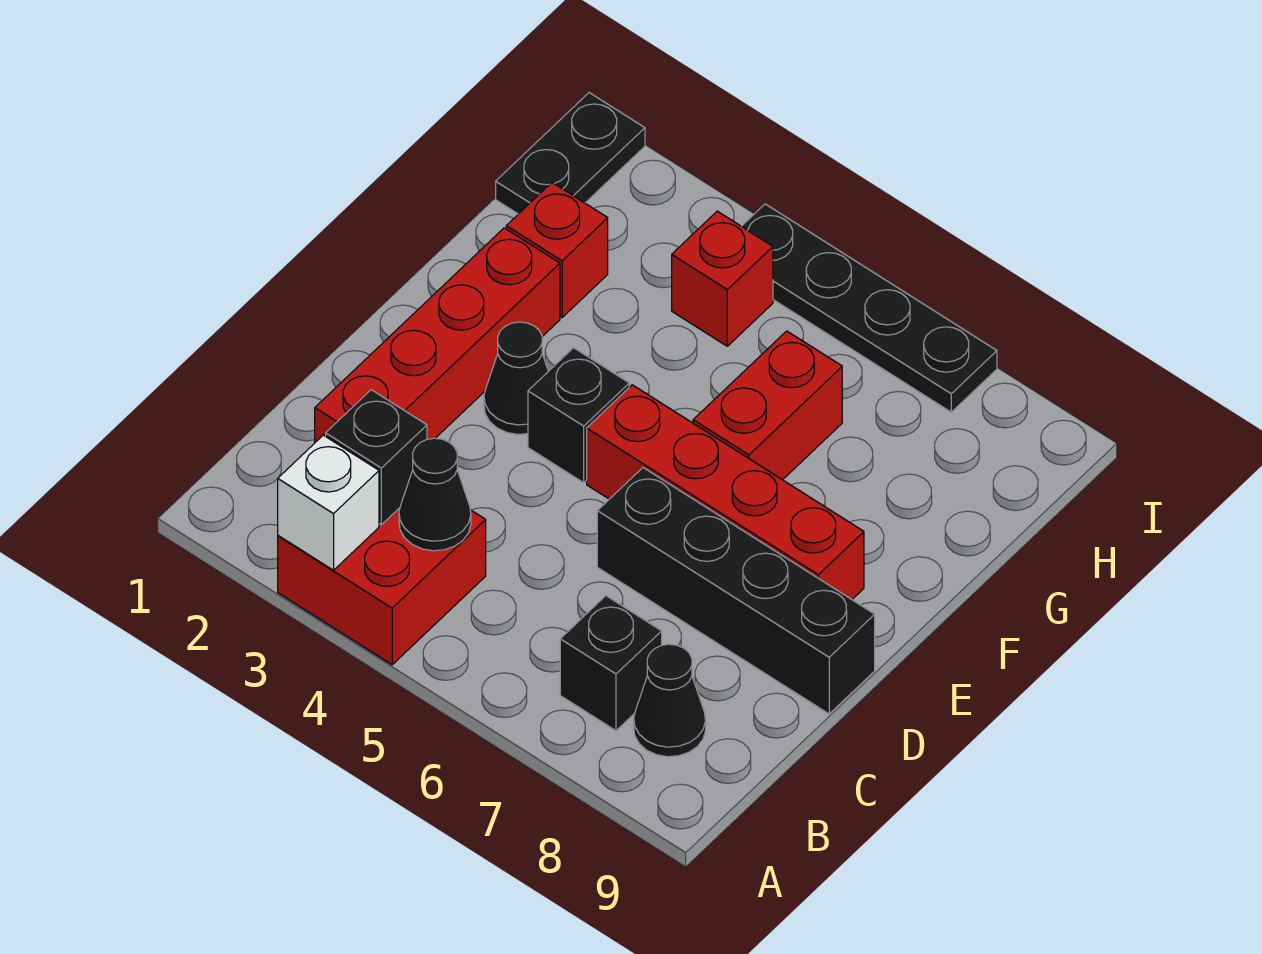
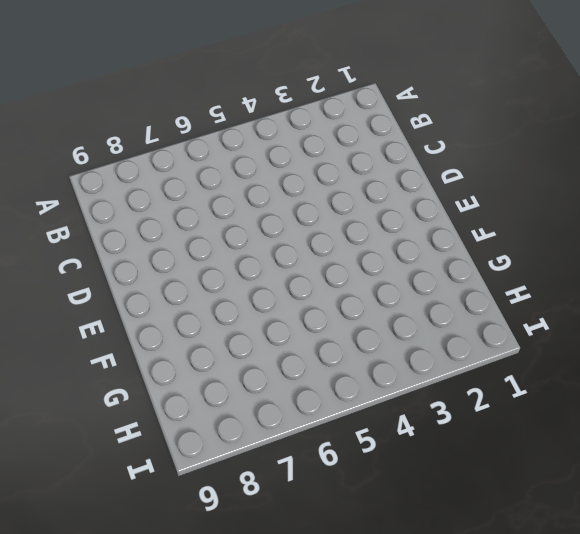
none -> red 2x2 brick [278,508,486,665]
none -> black 1x1 brick [560,596,662,731]
none -> black 1x1 cone [634,644,706,757]

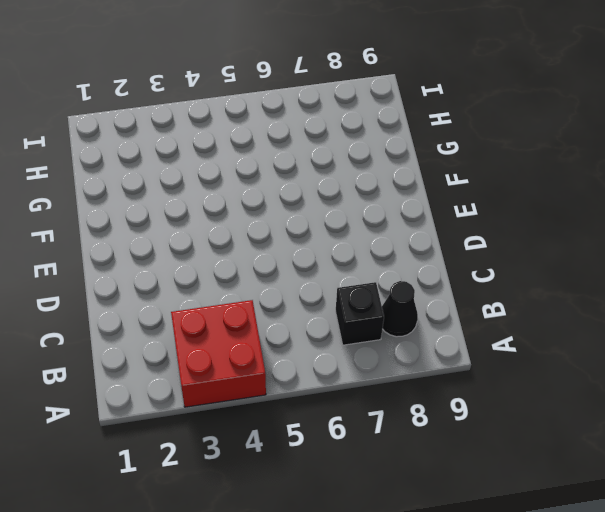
none -> red 1x4 brick [315,228,560,442]
none -> black 1x4 brick [597,468,875,714]
none -> black 1x1 cone [484,322,548,434]

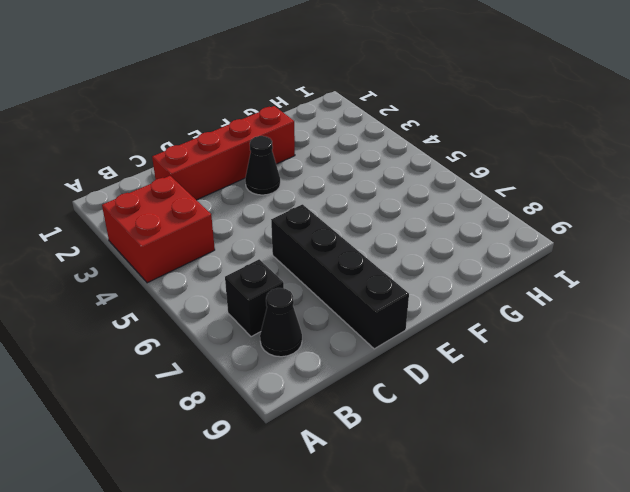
none -> black 1x1 brick [528,348,629,483]
none -> red 1x4 brick [587,385,864,599]
none -> red 1x2 brick [693,331,842,480]

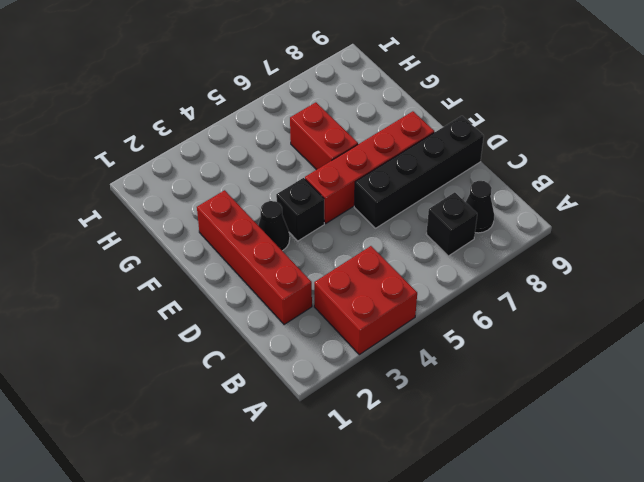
none -> red 1x1 brick [506,183,608,317]
none -> black 1x2 plate [496,93,645,214]
none -> red 1x1 brick [672,211,773,346]

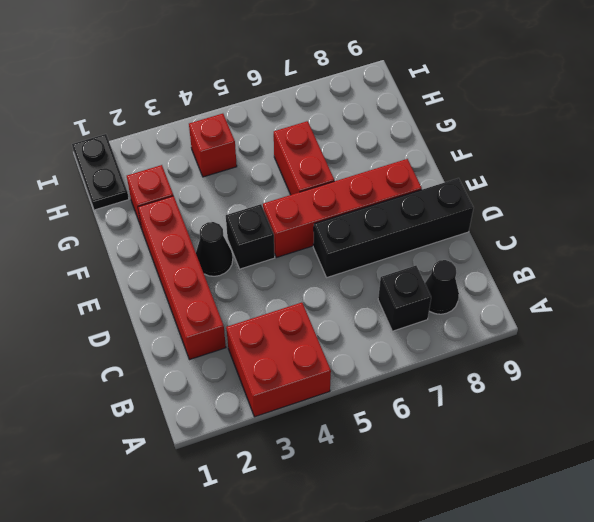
none -> black 1x4 plate [742,204,997,412]
none -> white 1x1 brick [278,435,379,570]
none -> black 1x1 brick [326,390,427,525]

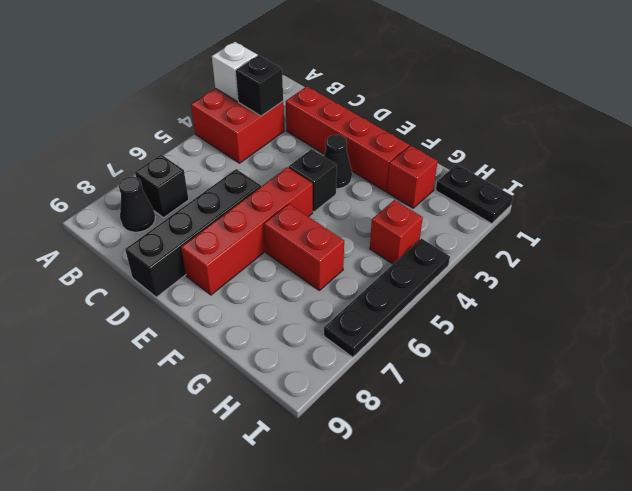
none -> black 1x1 cone [399,438,471,551]

